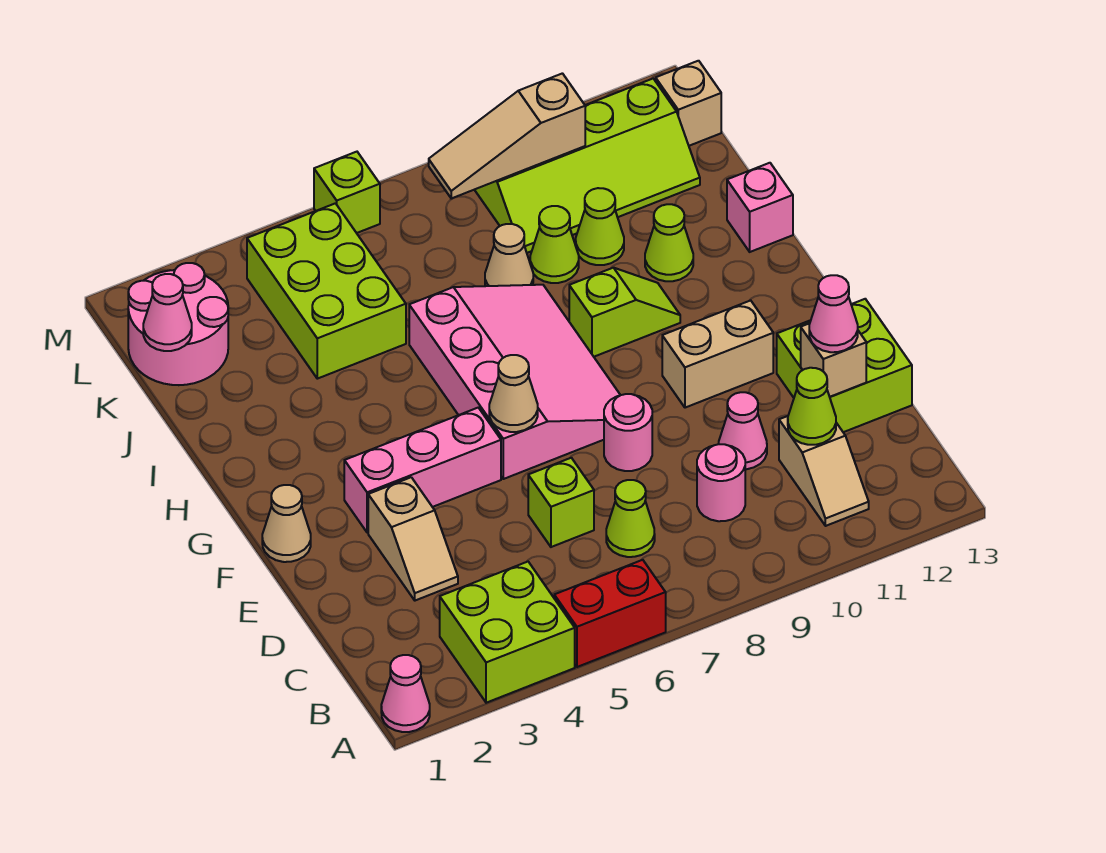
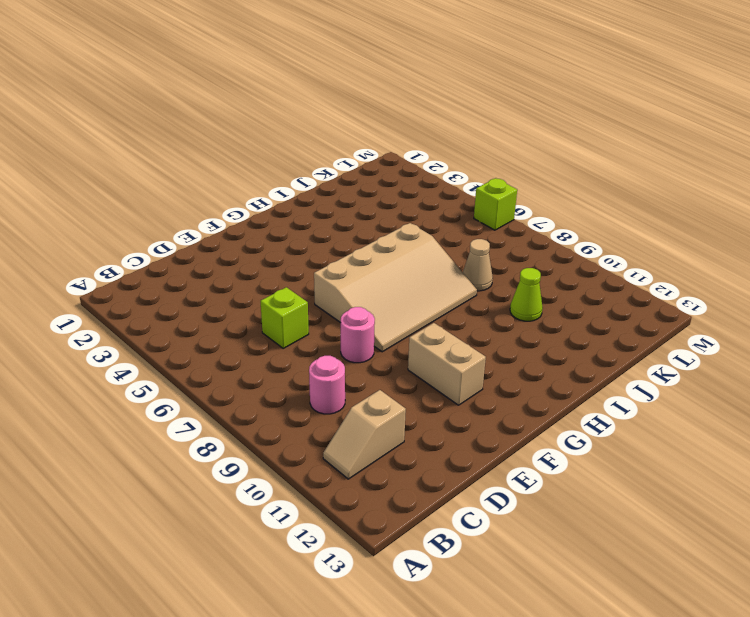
tan 3x4 slope [314,223,477,352] -> pink 3x4 slope [409,285,620,479]
none -> pink 1x1 cone [381,655,430,732]
none -> lime 2x2 brick [440,562,575,703]
none -> red 1x2 brick [554,560,666,667]
none -> lime 1x1 cone [606,480,655,557]

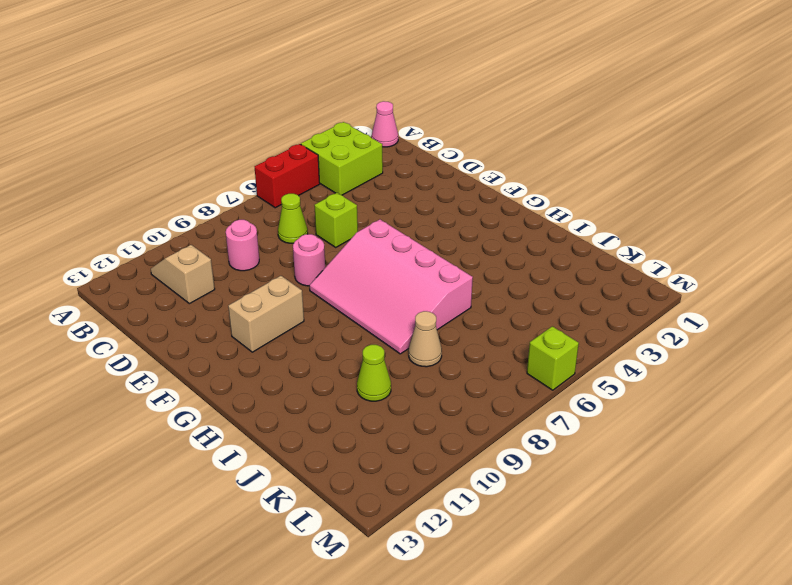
none -> tan 1x2 slope [368,477,458,601]
none -> pink 1x1 cone [719,392,767,469]
none -> lime 2x2 brick [777,299,912,432]
none -> tan 1x1 cone [262,485,311,562]

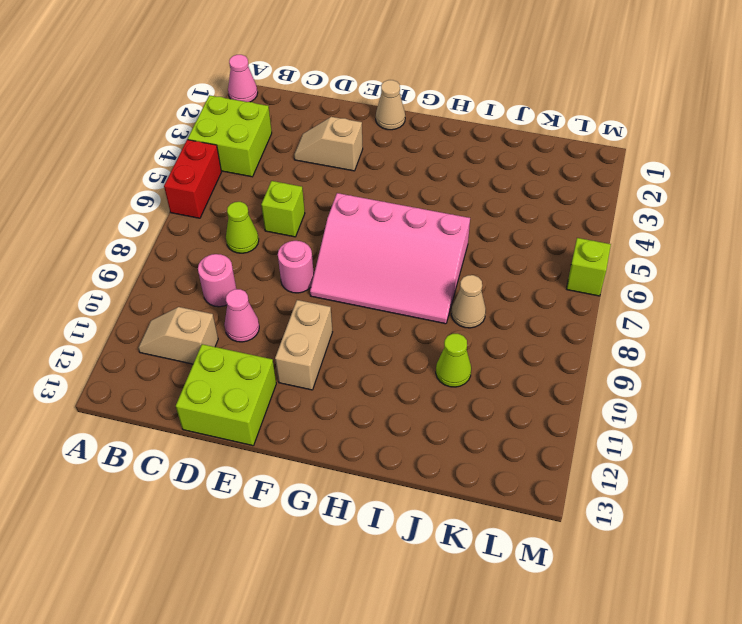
none -> pink 1x3 brick [344,408,501,533]
none -> lime 1x2 slope [569,268,680,357]
none -> lime 1x1 cone [645,204,693,281]
none -> pink 1x1 brick [727,163,793,252]

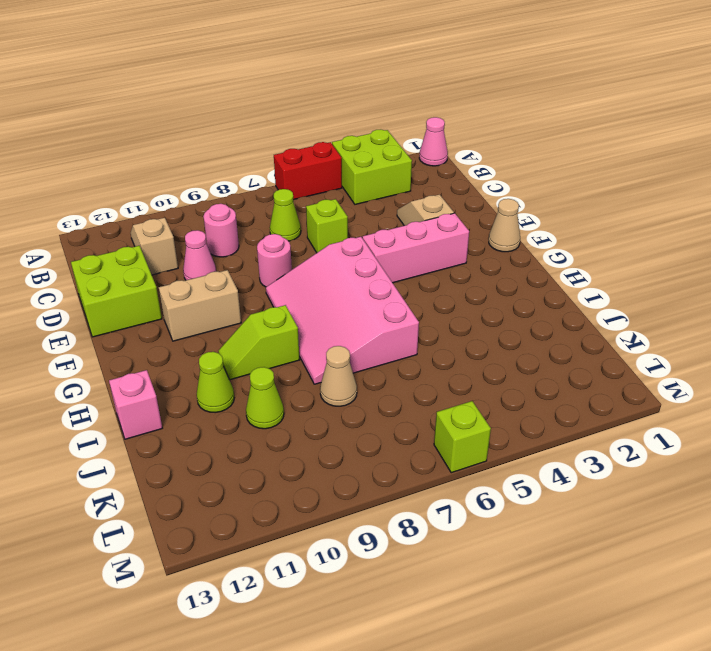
none -> lime 2x3 brick [247,203,406,379]
none -> lime 1x1 cone [530,206,579,283]
none -> pink 2x2 round brick [128,263,228,385]
none -> lime 2x4 slope [475,79,700,253]

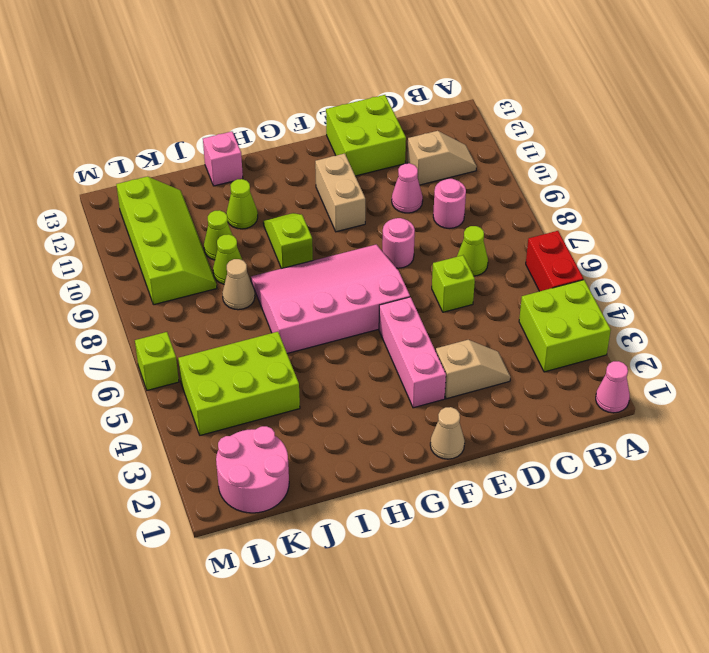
none -> tan 1x1 brick [656,61,721,146]
none -> lime 1x1 cone [788,368,836,445]
none -> tan 1x1 brick [801,323,866,397]
none -> tan 1x1 cone [489,355,538,432]

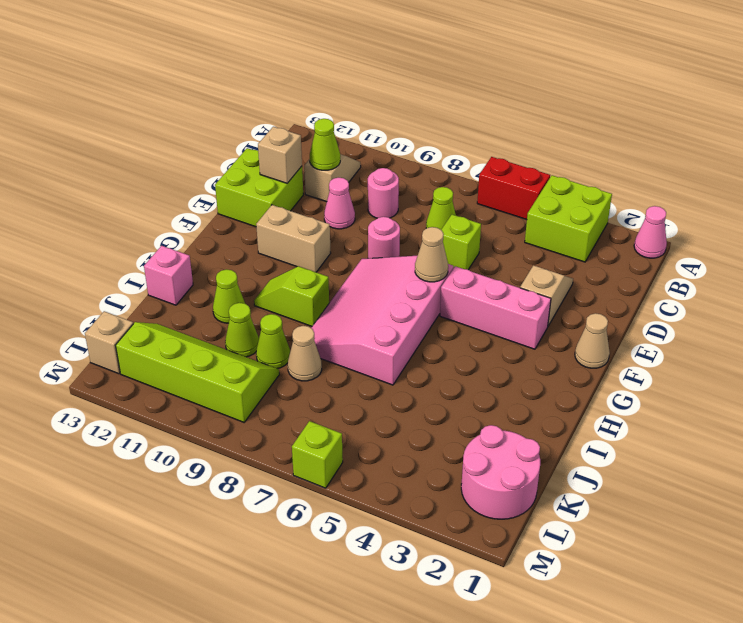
none -> lime 2x3 brick [247,203,406,379]
none -> pink 1x1 cone [143,274,192,351]
none -> tan 1x3 slope [429,73,585,198]
none -> pink 1x1 cone [809,275,858,352]

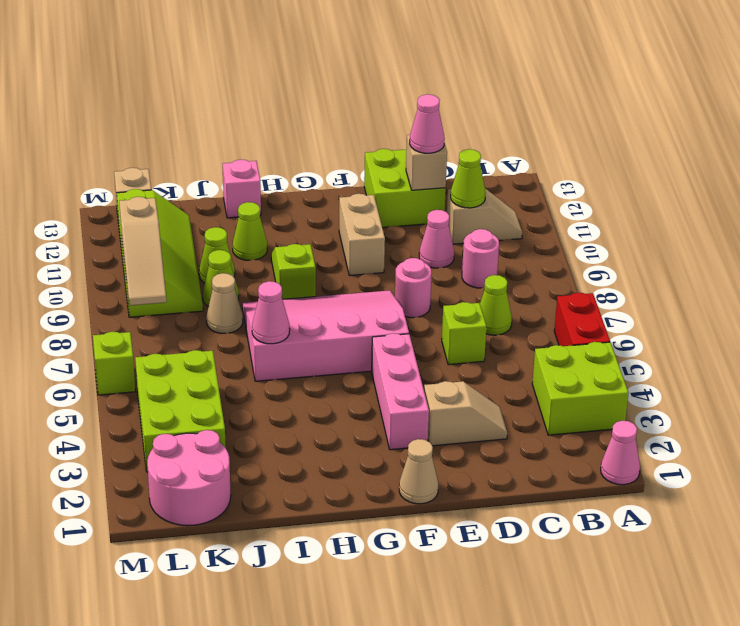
pink 1x1 cone [252,281,290,344] -> pink 1x1 cone moved to [143,274,192,351]
lime 2x3 brick [135,350,226,472] -> lime 2x3 brick turned to [247,203,406,379]
none -> tan 1x1 cone [489,355,538,432]

